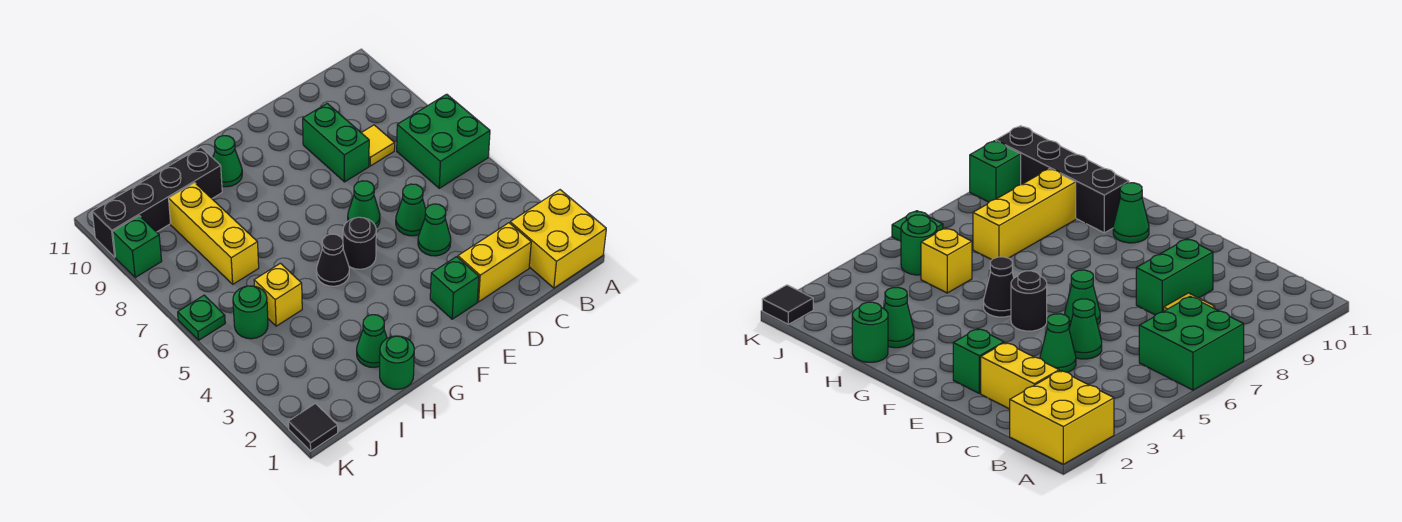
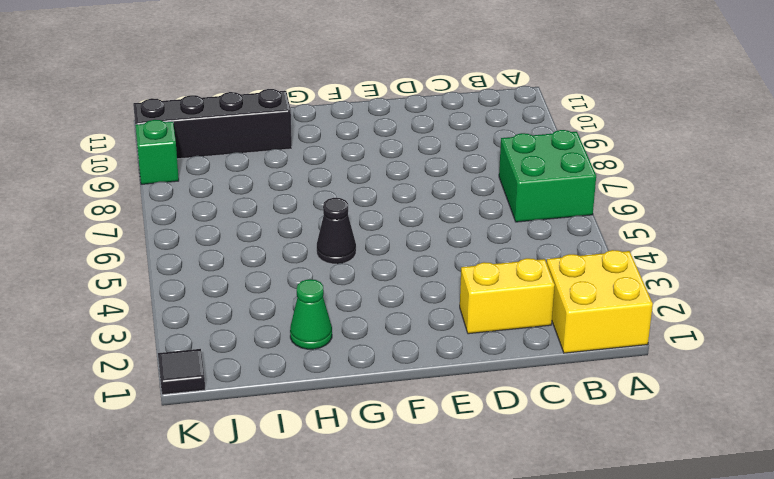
none -> yellow 1x1 tile [361,125,395,166]
none -> green 1x1 cone [418,204,451,256]
none -> green 1x1 cone [396,184,426,236]

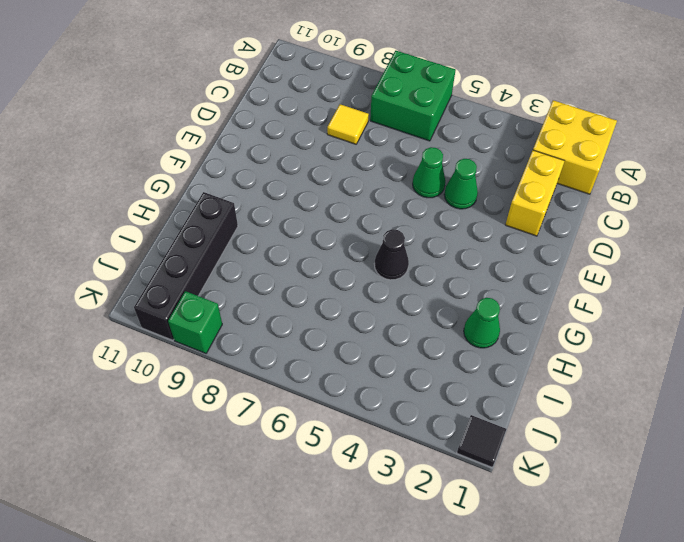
none -> green 1x2 brick [303,103,369,182]
none -> green 1x1 brick [430,257,479,319]
none -> green 1x1 cone [348,181,380,228]

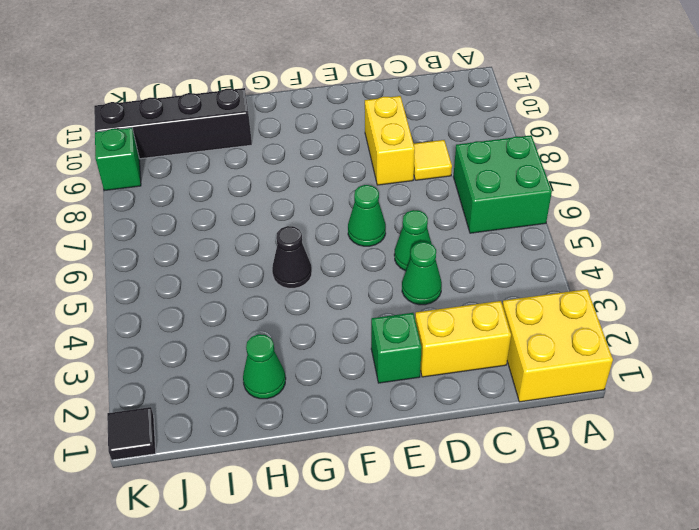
yellow 1x2 brick [365,96,415,185] -> green 1x2 brick [303,103,369,182]
none -> black 1x1 round brick [343,217,376,269]
none -> green 1x1 cone [213,136,242,187]
none -> green 1x1 round brick [380,336,414,389]

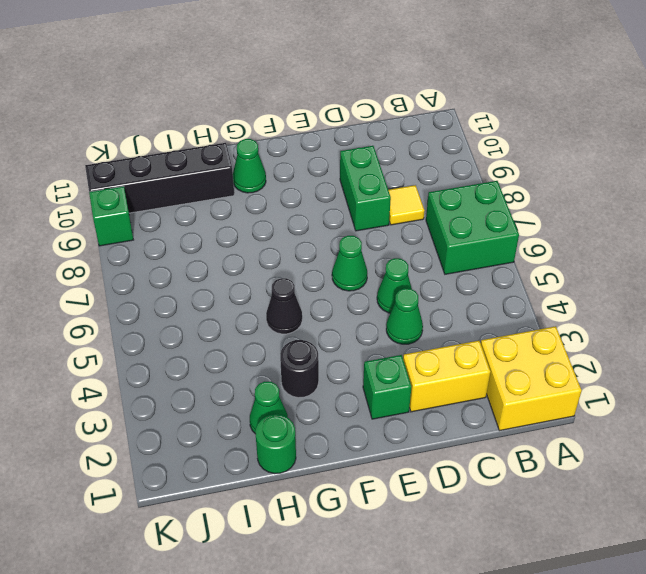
black 1x1 round brick [280,340,319,398] -> black 1x1 round brick moved to [343,217,376,269]
none -> yellow 1x1 brick [254,263,302,326]
none -> yellow 1x3 brick [169,183,259,284]
none -> green 1x1 round brick [233,286,268,339]

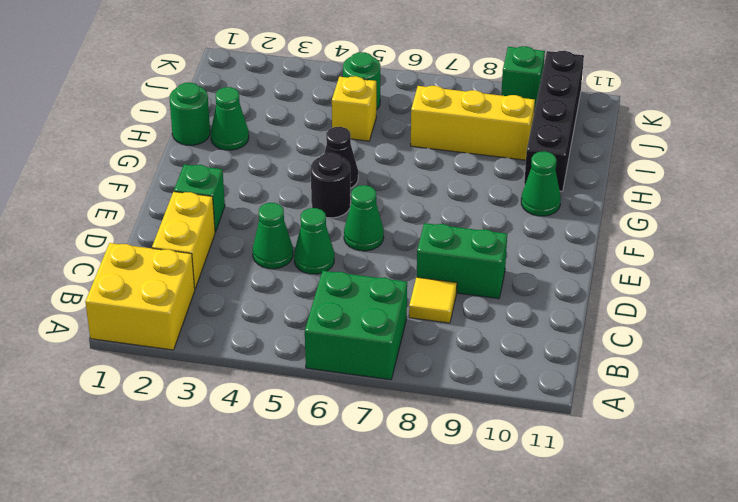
none -> black 1x1 tile [288,403,338,451]
none -> green 1x1 plate [178,295,225,340]

